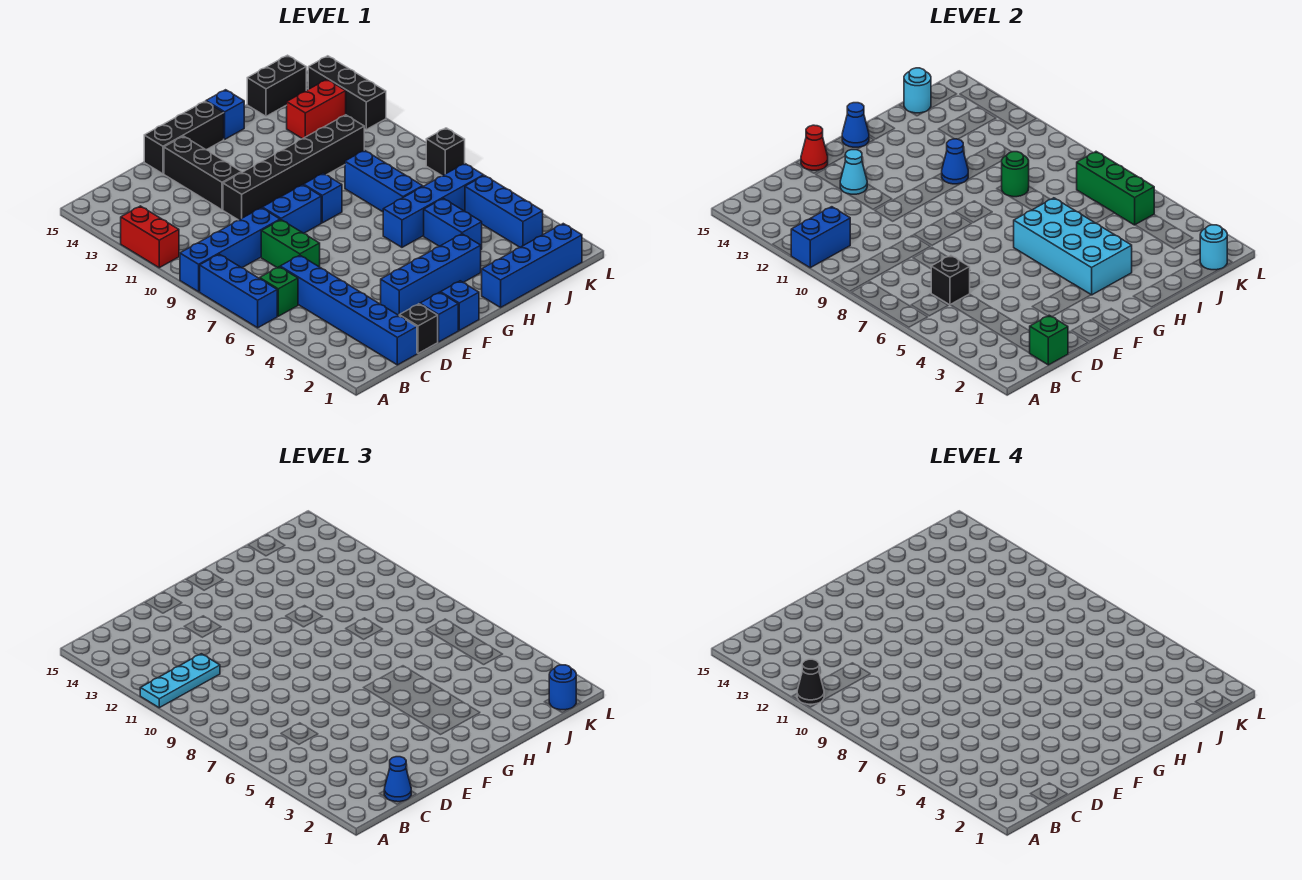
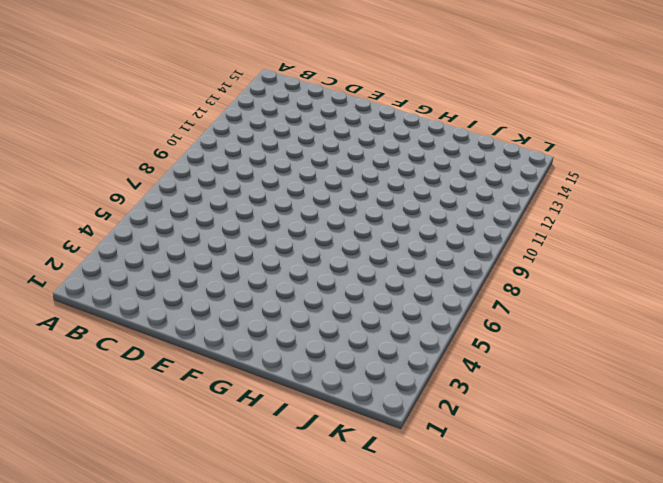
none -> blue 1x3 brick [200,254,277,328]
none -> blue 1x4 brick [180,208,280,292]
none -> red 1x2 brick [121,206,179,268]
none -> green 1x1 brick [260,267,298,316]

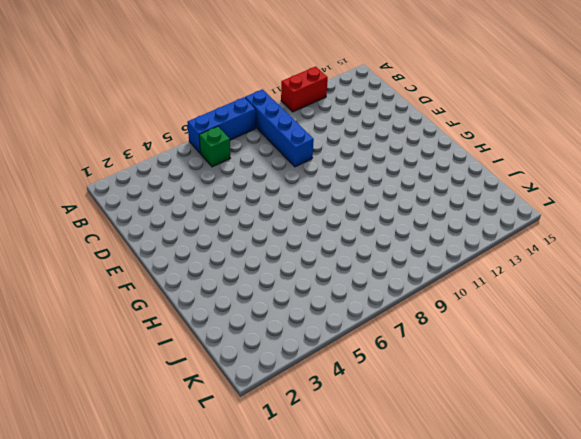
none -> blue 1x6 brick [280,255,417,365]
none -> black 1x1 brick [399,304,438,353]
none -> green 1x2 brick [261,220,320,268]
none -> blue 1x1 brick [420,292,458,342]

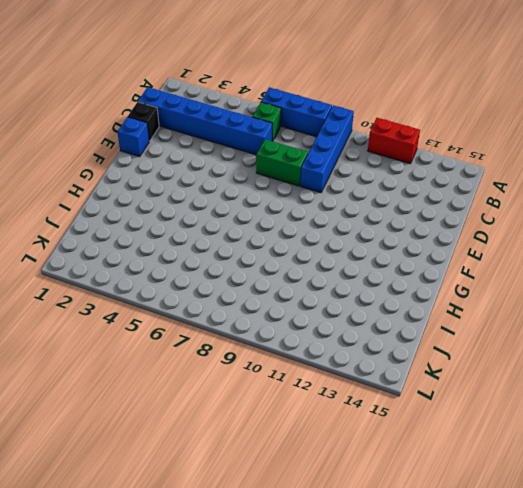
none -> blue 1x4 brick [381,234,481,315]
none -> blue 1x2 brick [262,185,321,233]
none -> black 1x6 brick [223,115,364,220]
none -> black 1x3 brick [164,136,242,210]

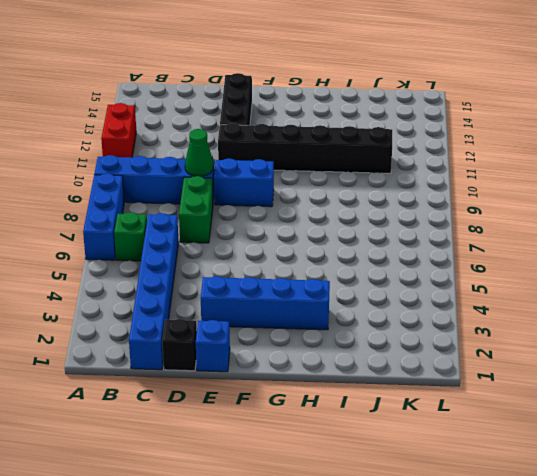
green 1x1 cone [185,129,213,176] -> none
none -> black 1x3 brick [144,101,224,174]
none -> blue 1x1 brick [441,281,479,330]
none -> blue 1x1 brick [304,173,342,223]
none -> blue 1x4 brick [482,224,582,307]

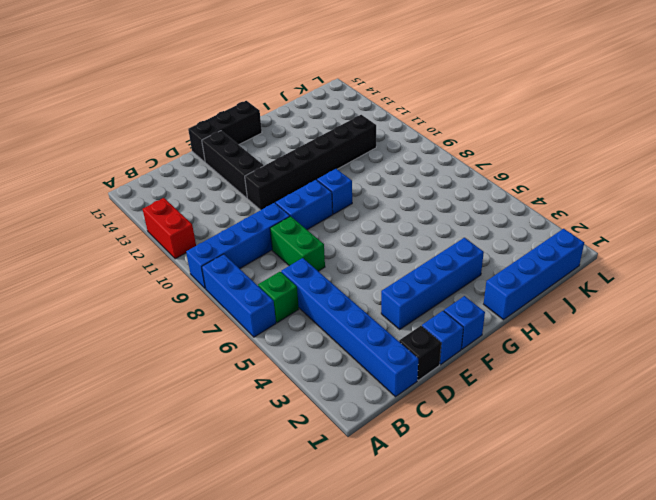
none -> blue 1x4 brick [383,164,484,247]
none -> blue 1x1 brick [206,90,244,139]
none -> blue 1x2 brick [424,198,482,249]
none -> blue 1x3 brick [345,150,423,212]

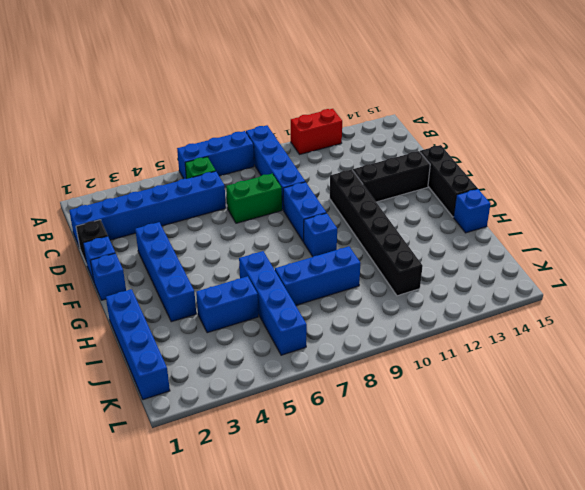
none -> red 1x2 brick [287,79,346,139]
none -> black 1x2 brick [247,55,306,116]
none -> blue 1x3 brick [465,176,543,247]
none -> black 1x1 brick [426,128,465,176]

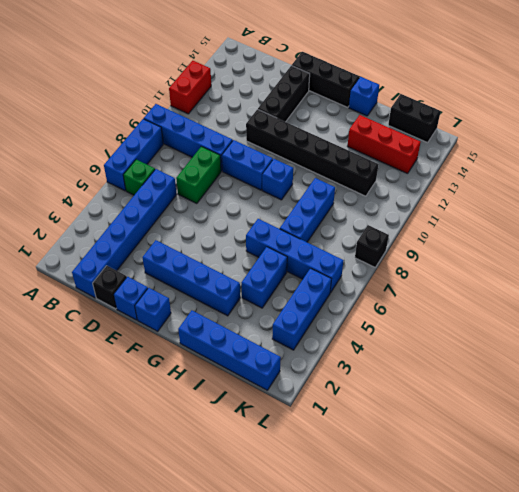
red 1x3 brick [348,115,420,174] -> red 1x2 brick [287,79,346,139]
none -> black 1x3 brick [308,56,386,129]
none -> blue 1x2 brick [791,207,850,268]
none -> green 1x1 brick [1030,315,1068,365]
none -> black 1x1 brick [931,255,970,305]

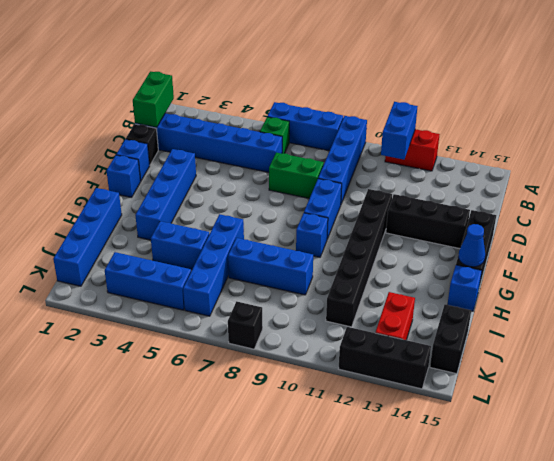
green 1x2 brick [133,71,174,127] -> green 1x1 brick [1030,315,1068,365]
none -> black 1x1 brick [931,255,970,305]
none -> cyan 1x1 cone [840,150,867,194]
none -> red 1x1 cone [801,125,828,170]
none -> cyan 2x4 brick [1014,198,1132,295]

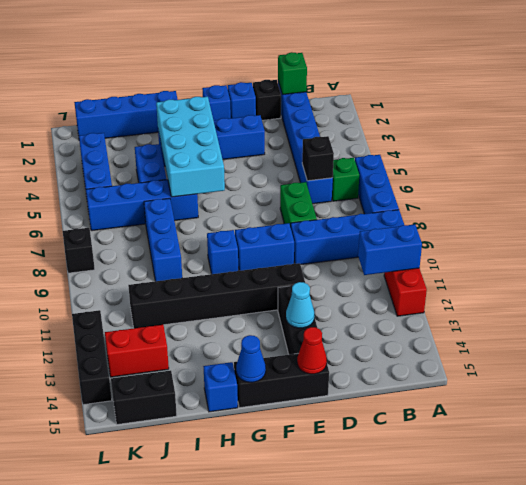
none -> blue 1x1 cone [942,139,968,184]
none -> green 1x1 round brick [1002,152,1029,197]
none -> cyan 1x1 round brick [904,68,931,113]
none -> cyan 1x1 round brick [1200,225,1227,270]

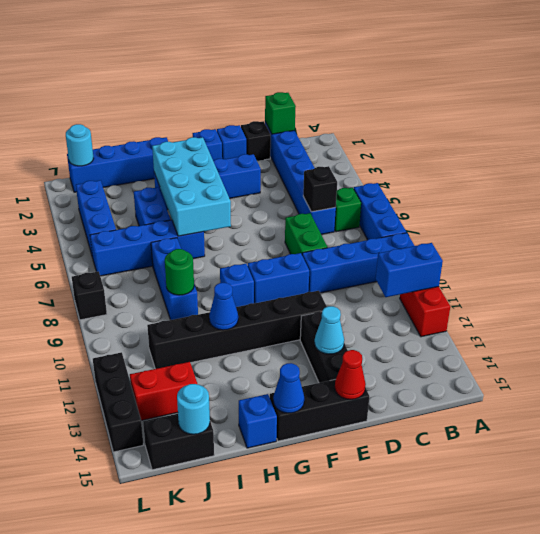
none -> green 1x3 brick [1077,152,1154,225]
none -> cyan 1x3 plate [140,654,220,708]
none -> blue 1x1 cone [384,757,411,802]
none -> blue 1x1 round brick [549,665,576,710]

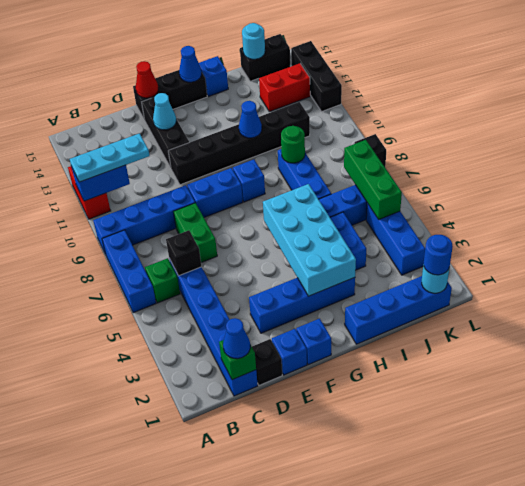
none -> black 1x1 cone [797,659,824,704]

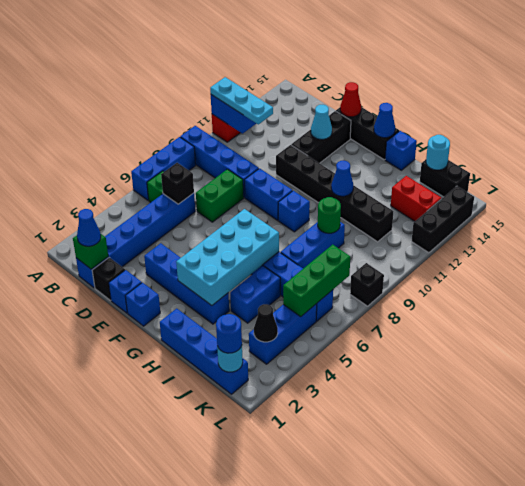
black 1x1 cone [254,304,278,342] -> black 1x1 cone moved to [797,659,824,704]

